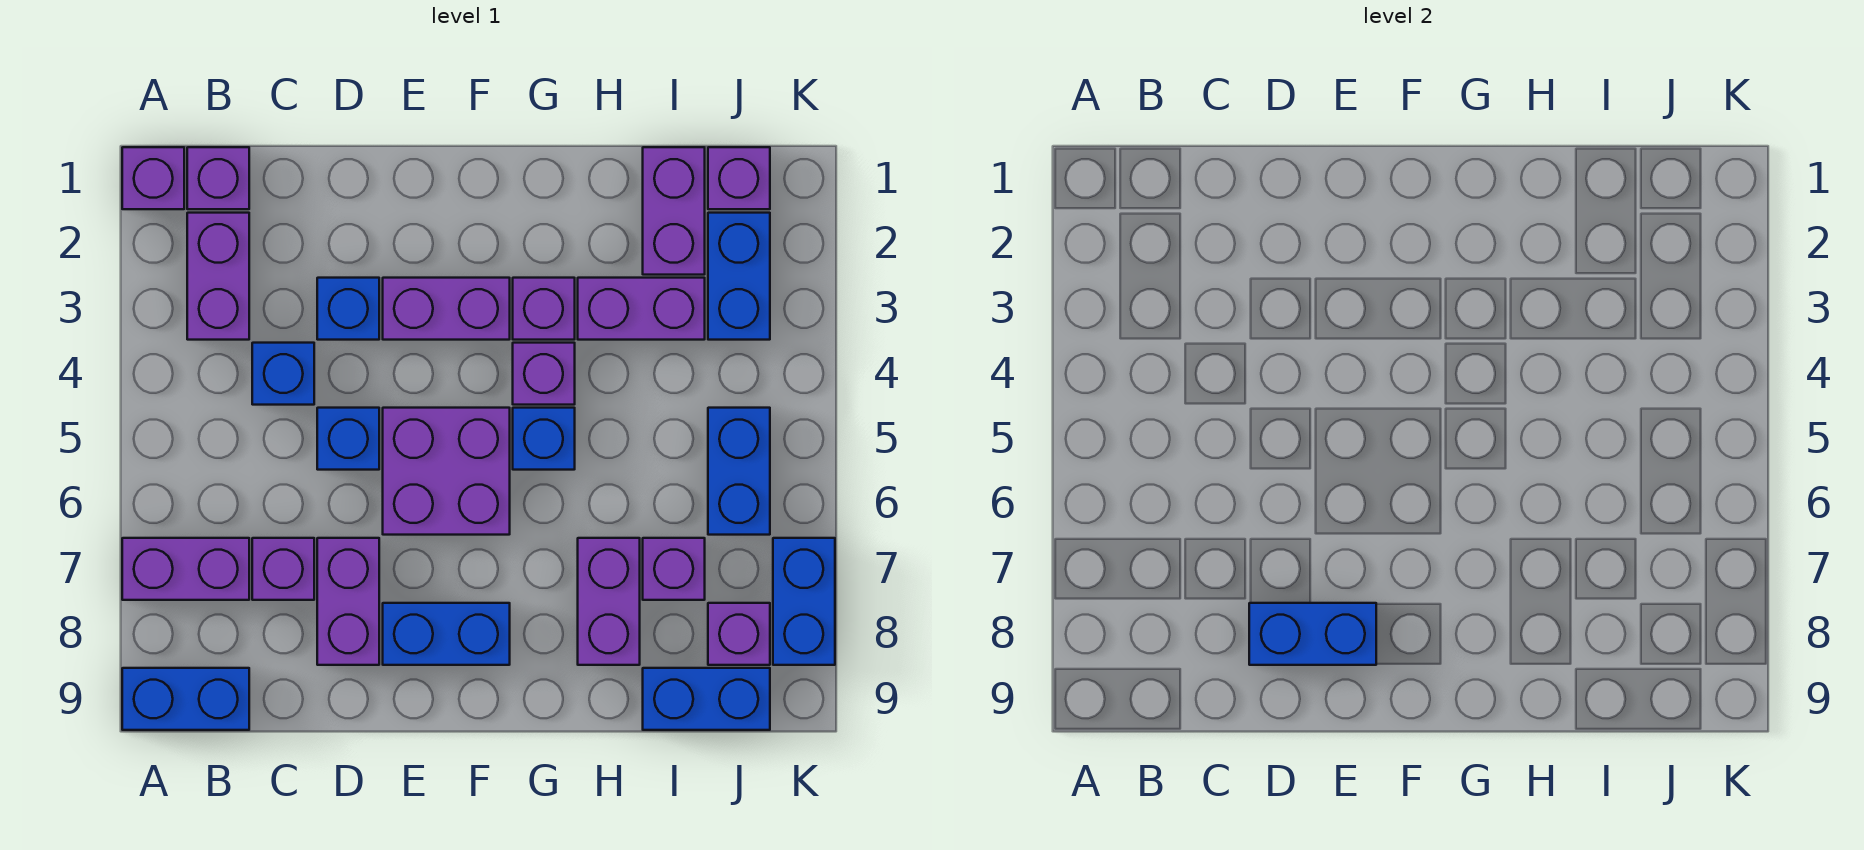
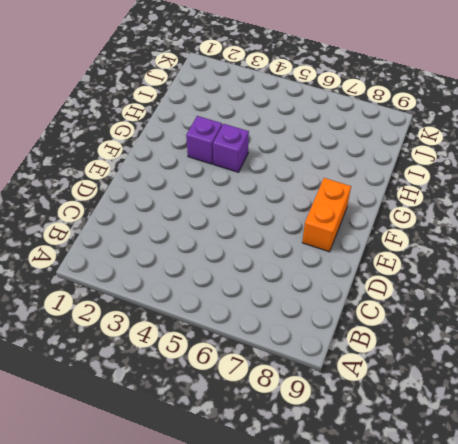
orange 1x2 brick [302,178,351,252] -> blue 1x2 brick [383,603,510,665]
none -> purple 1x1 brick [122,147,184,209]
none -> purple 1x2 brick [122,538,249,600]
none -> blue 1x2 brick [122,668,249,730]

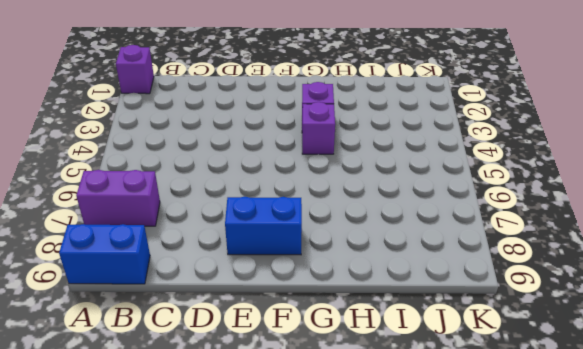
none -> purple 1x1 brick [187,147,249,209]
none -> purple 1x2 brick [187,213,249,340]
none -> blue 1x1 brick [252,343,314,405]

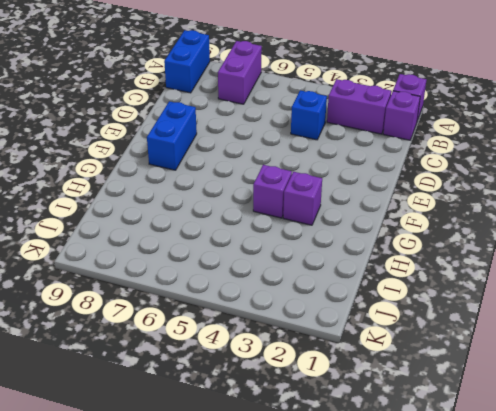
none -> purple 1x1 brick [252,538,314,600]
none -> blue 1x1 brick [317,278,379,340]
none -> blue 1x1 brick [317,408,379,470]

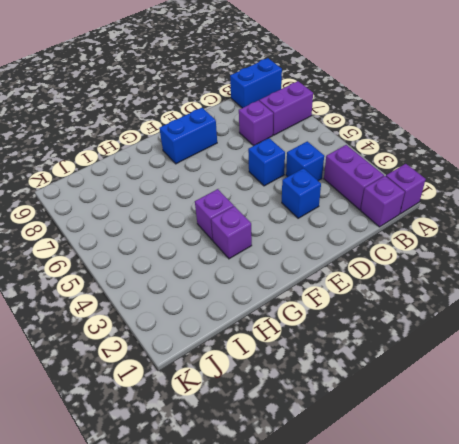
none -> purple 1x2 brick [317,538,379,665]
none -> purple 1x2 brick [383,278,510,340]
none -> purple 2x2 brick [383,408,510,535]

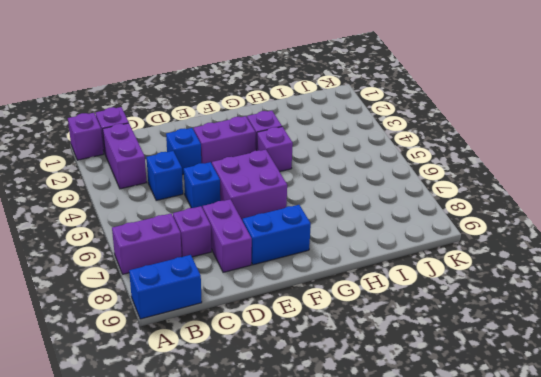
none -> blue 1x1 brick [513,408,575,470]
none -> purple 1x2 brick [578,278,705,340]
none -> purple 1x2 brick [578,538,640,665]

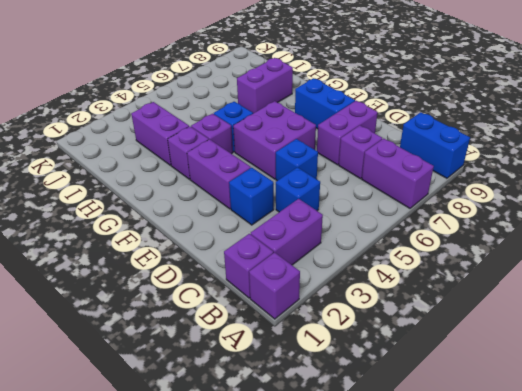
none -> purple 1x2 brick [643,147,705,275]
none -> purple 1x1 brick [643,538,705,600]
none -> blue 1x2 brick [643,668,770,730]

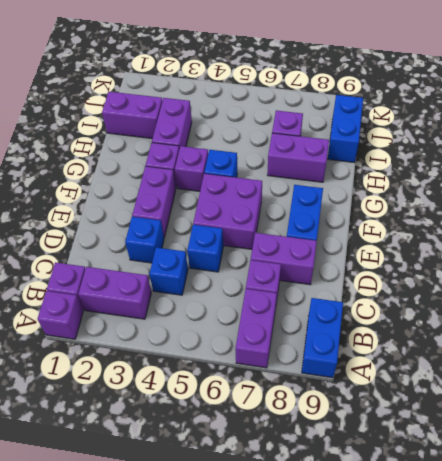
none -> purple 1x1 brick [708,147,770,209]
none -> blue 1x2 brick [708,213,770,340]
none -> blue 1x2 brick [708,408,770,535]

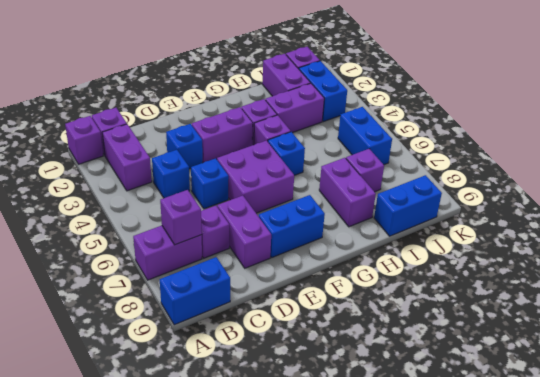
purple 1x1 brick [160,190,202,245] -> purple 1x1 brick moved to [708,603,770,665]
none -> blue 1x2 brick [773,538,835,665]
none -> blue 1x2 brick [1249,603,1376,665]

